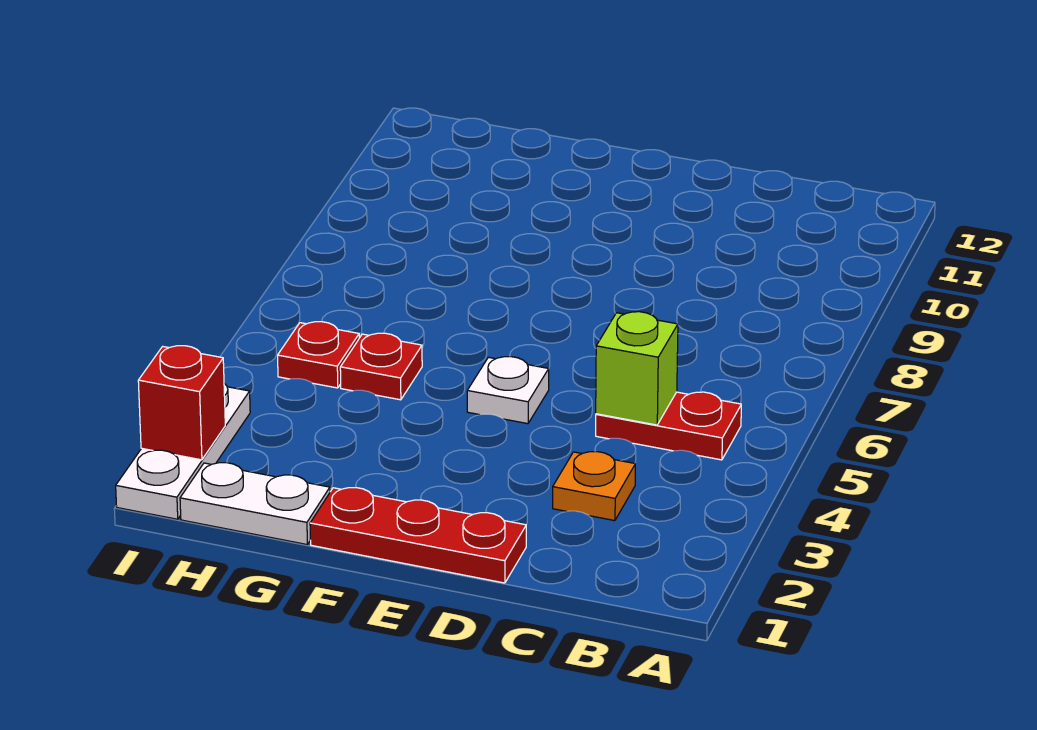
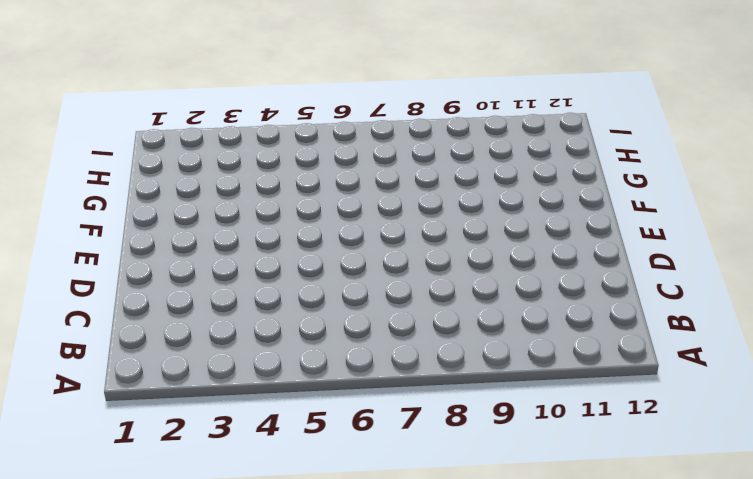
none -> red 1x2 plate [596,392,741,460]
none -> orange 1x1 plate [553,452,635,521]

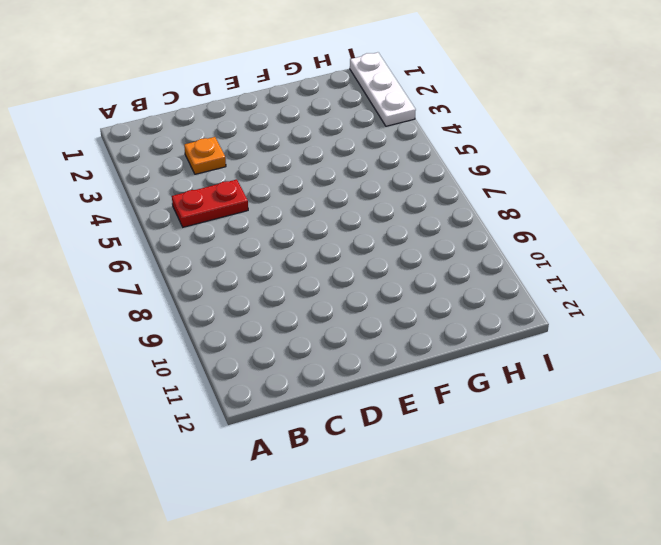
none -> red 1x3 plate [310,488,526,583]
none -> white 1x1 plate [467,357,549,424]

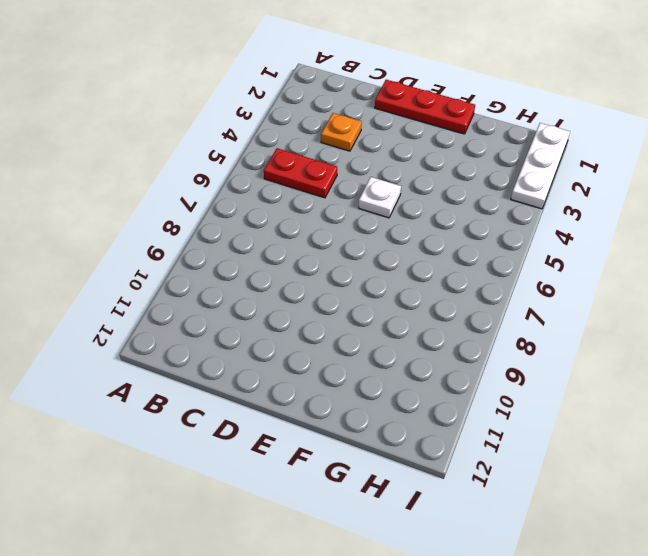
none -> white 1x2 plate [180,463,330,544]
none -> red 1x1 plate [340,333,422,400]

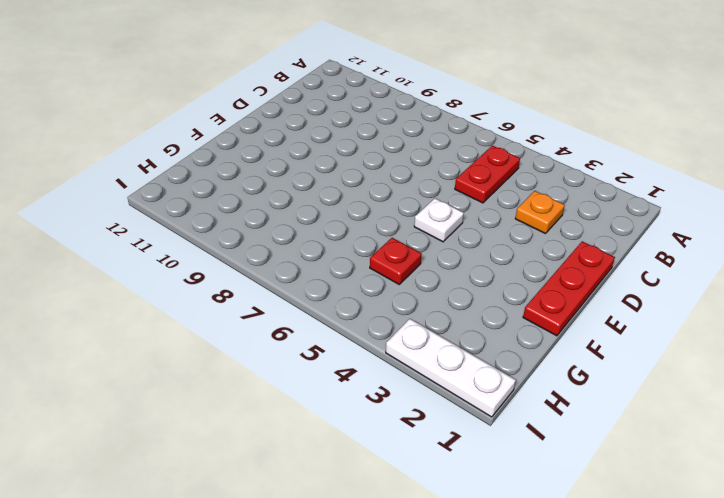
none -> white 1x2 plate [180,463,330,544]
none -> red 1x1 plate [278,322,359,388]

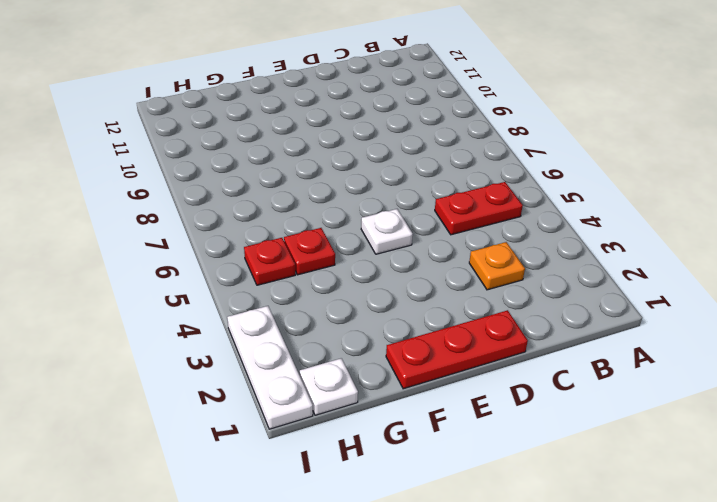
white 1x1 plate [300,358,358,415] -> white 1x2 plate [180,463,330,544]
none -> lime 1x1 brick [596,312,678,425]
none -> red 1x1 brick [138,346,225,460]

